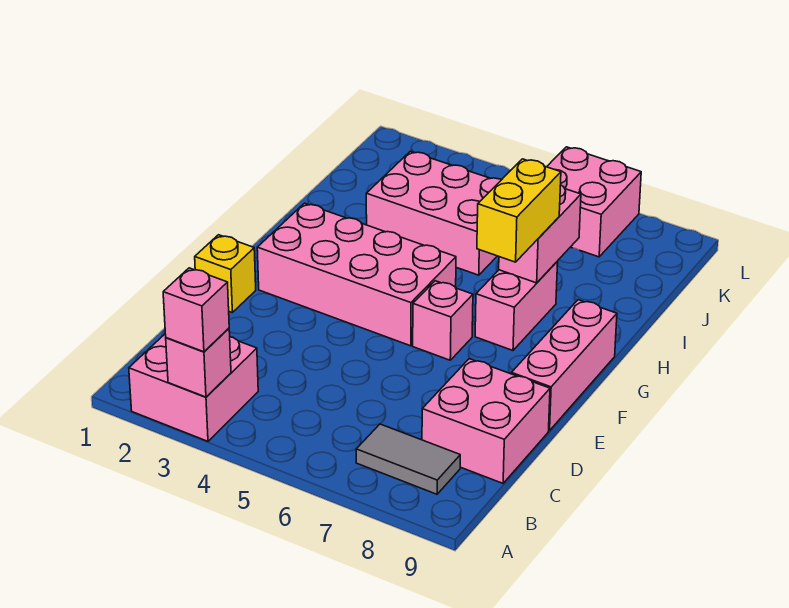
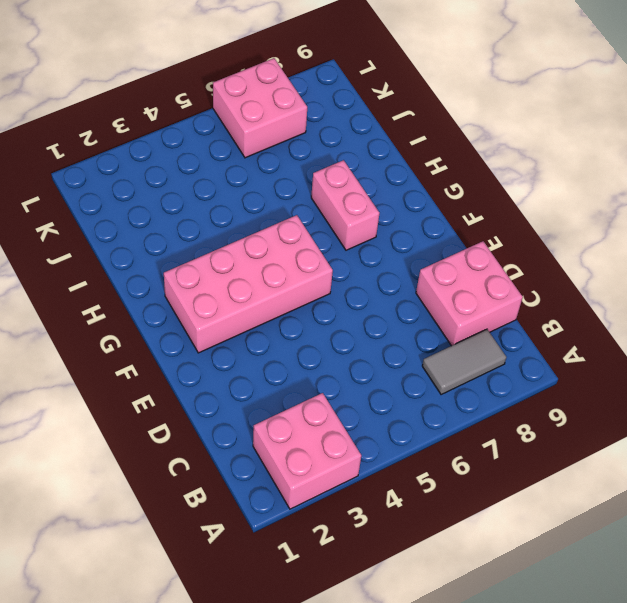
none -> yellow 1x1 brick [195,235,256,312]
none -> pink 1x3 brick [511,300,617,431]
none -> pink 1x1 brick [413,281,473,360]

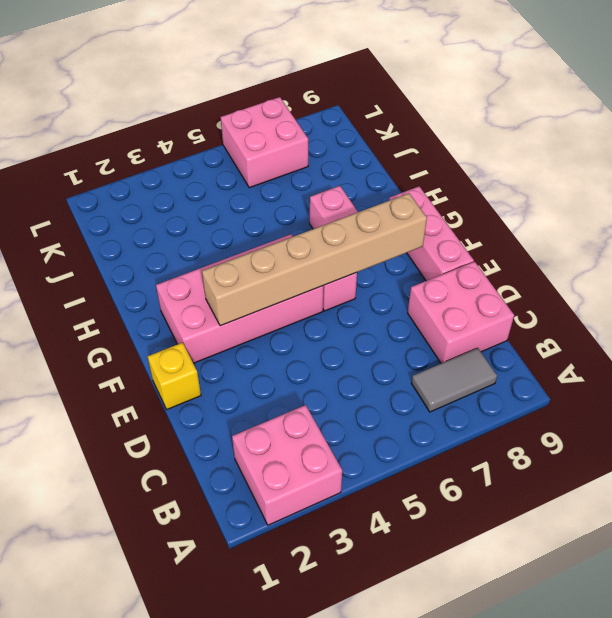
tan 1x6 brick [202,193,427,326] -> none
none -> pink 2x3 brick [366,151,501,275]
none -> pink 1x1 brick [166,328,231,397]
none -> pink 1x2 brick [499,185,581,283]

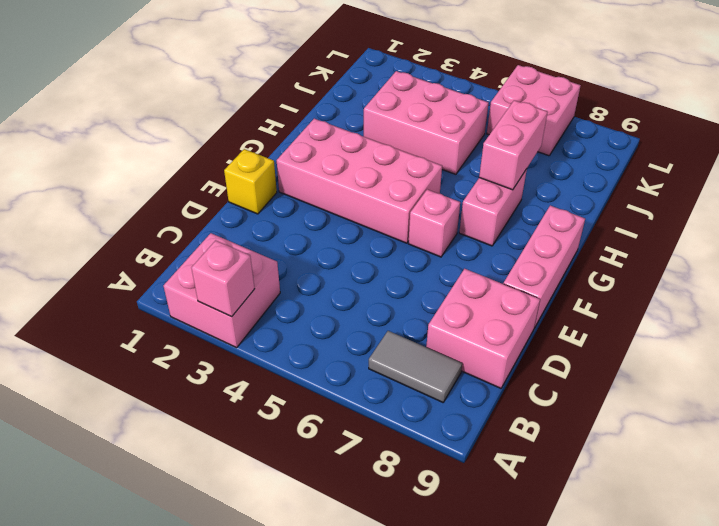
none -> pink 1x1 brick [163,268,229,352]
none -> yellow 1x2 brick [477,159,561,262]

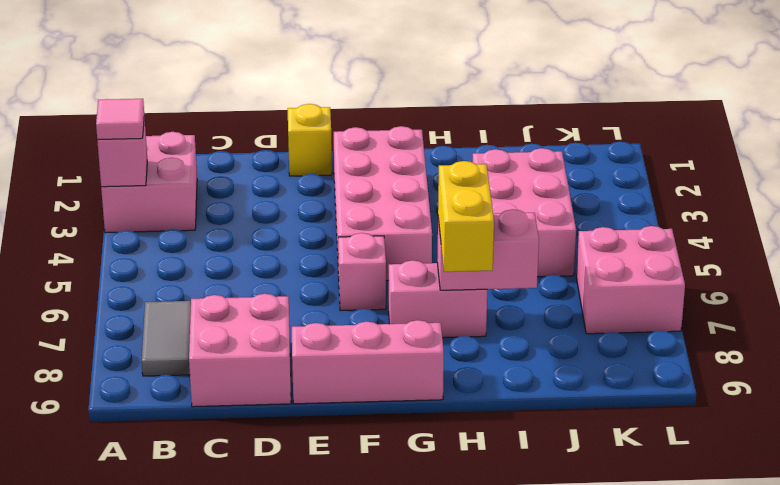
pink 1x1 tile [96,99,144,140] -> pink 1x1 brick [163,268,229,352]
yellow 1x2 brick [438,161,494,272] -> yellow 1x2 brick turned to [477,159,561,262]

